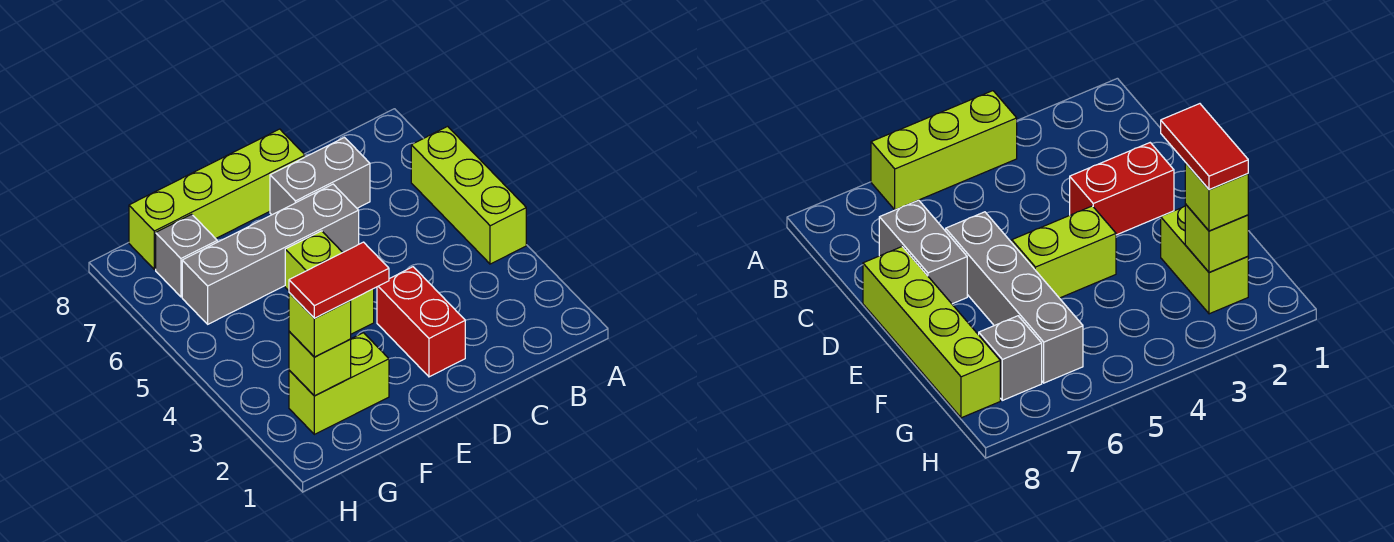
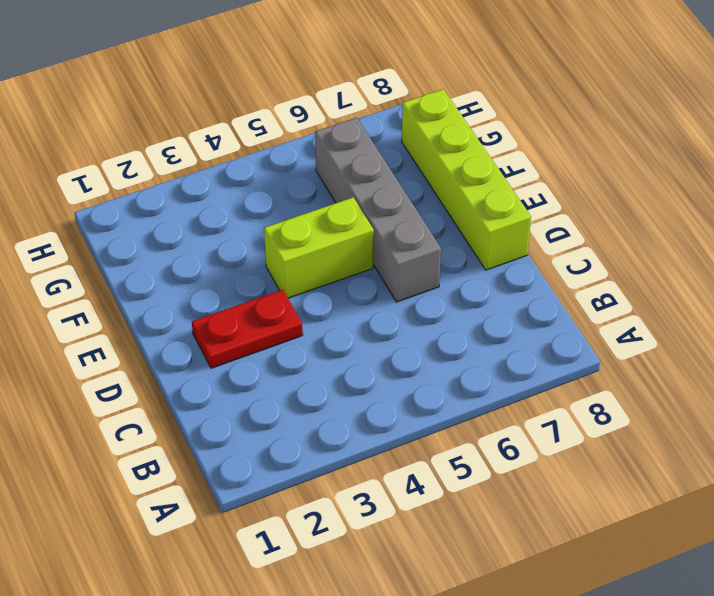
red 1x2 plate [192,290,303,368] -> red 1x2 brick [377,267,465,377]
none -> lime 1x3 brick [411,126,526,264]
none -> grey 1x2 brick [270,138,370,215]

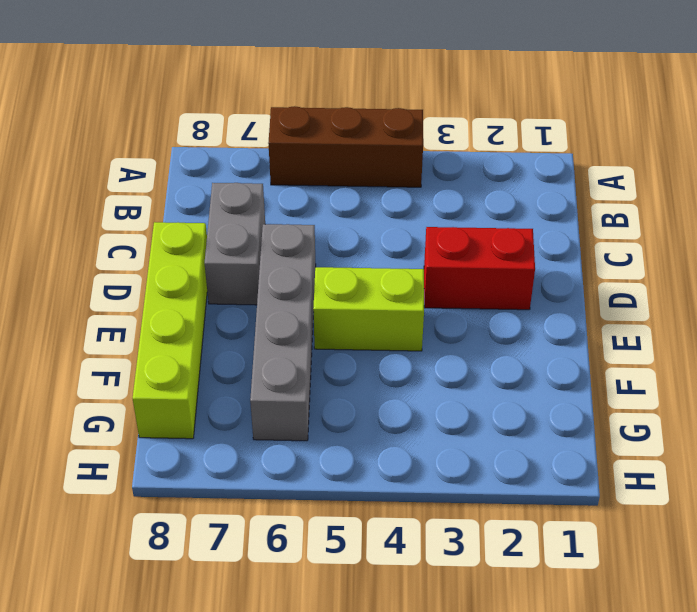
brown 1x3 brick [268,106,423,187] -> lime 1x3 brick [411,126,526,264]
none -> lime 1x2 brick [289,333,389,434]
none -> grey 1x1 brick [156,214,217,297]

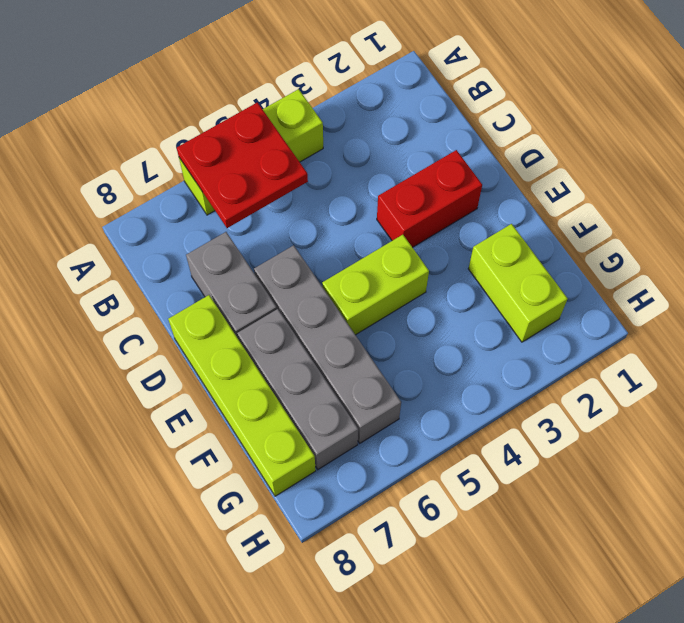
red 2x2 plate [177,102,308,228] -> none
grey 1x3 brick [237,309,358,469] -> grey 1x1 brick [156,214,217,297]
none -> lime 1x1 brick [289,331,351,396]
none -> lime 1x1 brick [289,293,351,357]

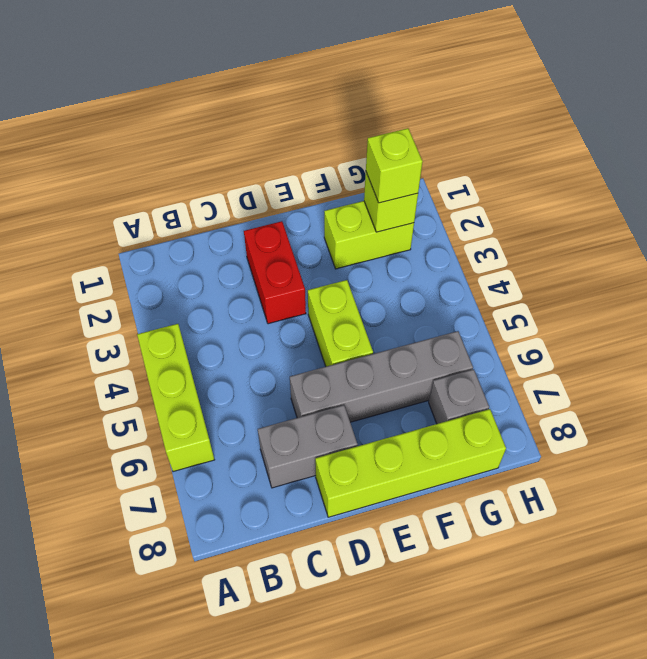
none -> red 1x2 tile [289,242,389,318]

